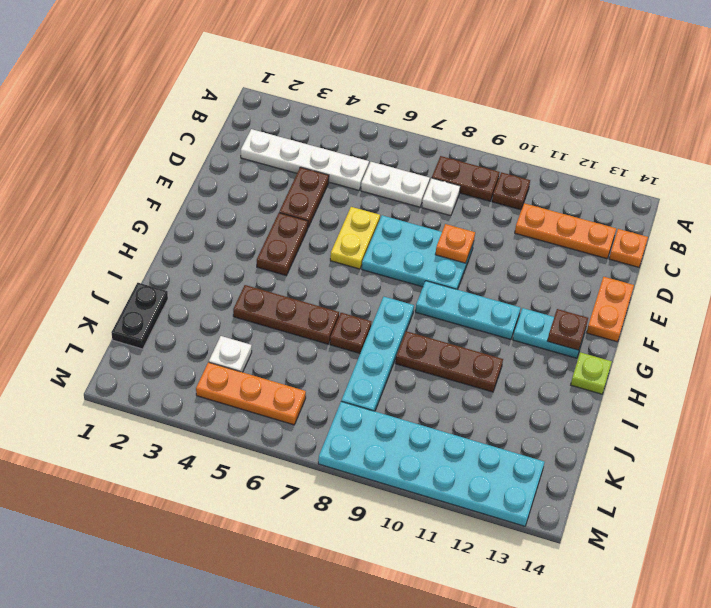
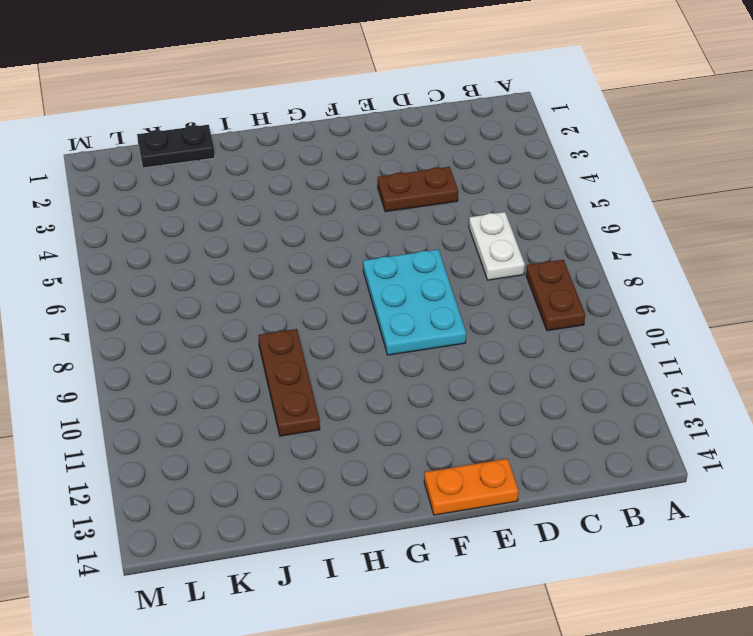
none -> brown 1x1 plate [492,172,530,210]
none -> white 1x4 plate [241,129,369,190]
none -> white 1x1 plate [422,178,460,216]

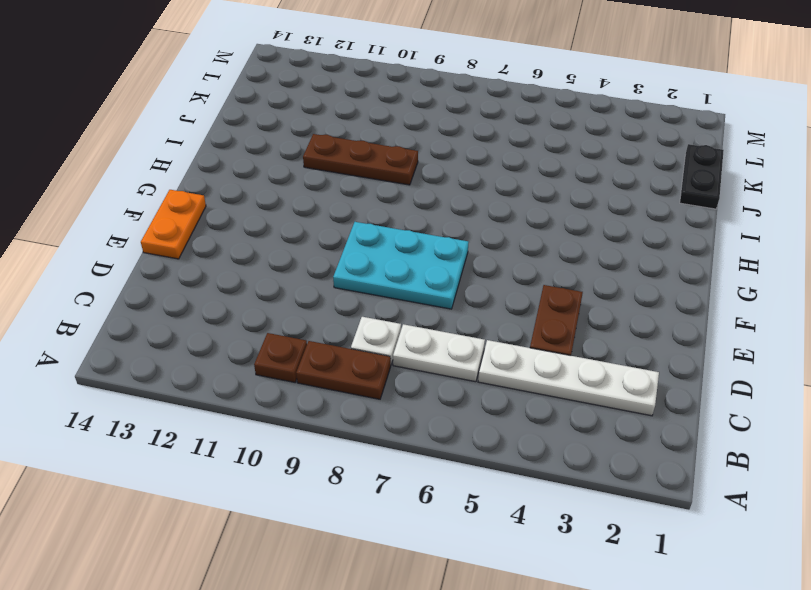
none -> orange 1x3 plate [515,203,616,259]
none -> orange 1x1 plate [609,229,648,267]
none -> yellow 1x2 plate [330,207,380,269]

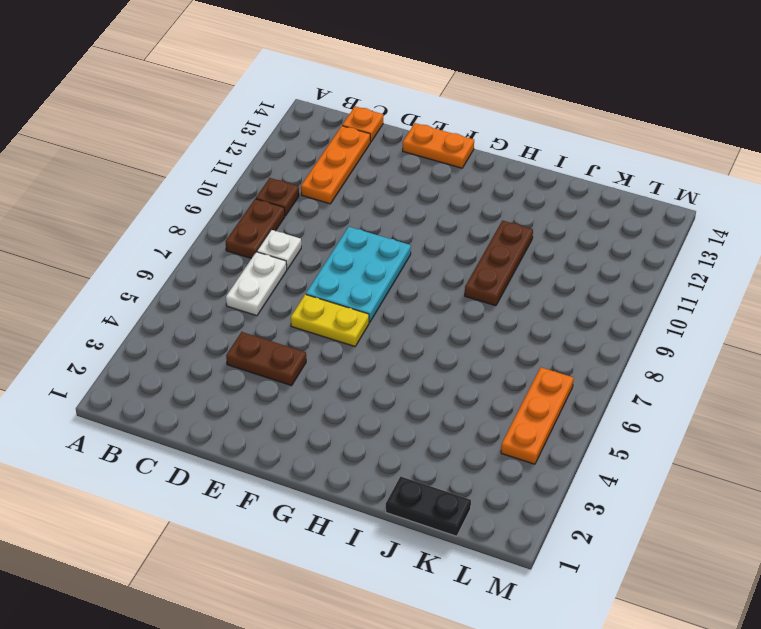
none -> white 1x4 plate [241,129,369,190]
none -> brown 1x2 plate [257,213,308,275]
none -> cyan 1x3 plate [415,281,521,339]

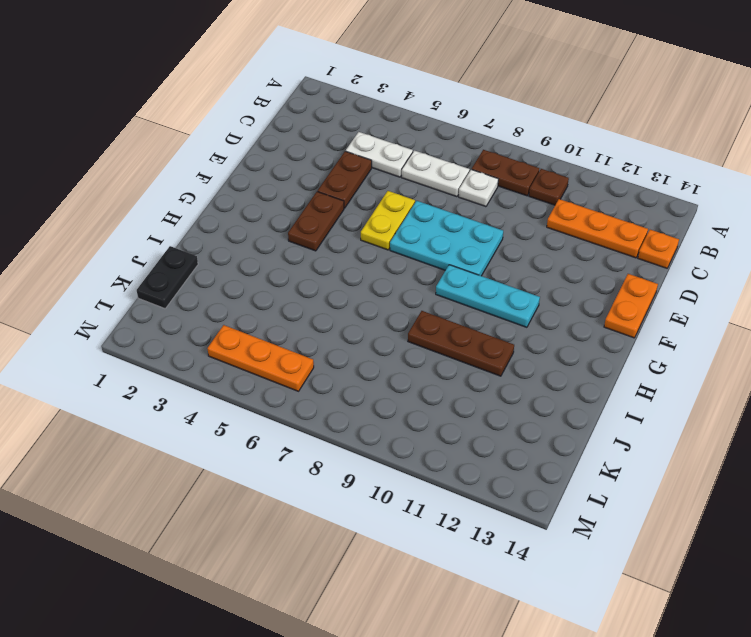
white 1x2 plate [346,132,413,177] -> white 1x4 plate [241,129,369,190]
none -> cyan 1x2 plate [513,308,585,358]
none -> cyan 1x4 plate [341,297,414,411]
none -> lime 1x1 plate [571,352,612,394]

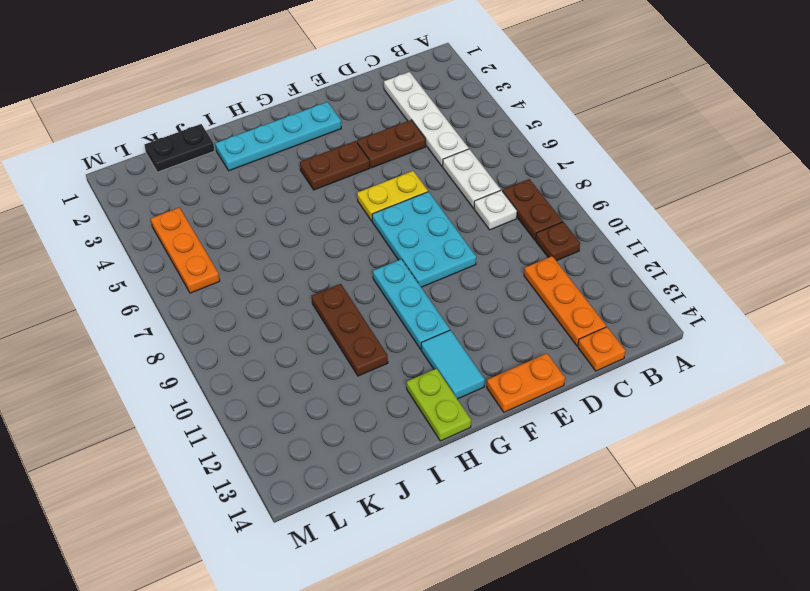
cyan 1x4 plate [215,102,341,171] -> cyan 1x4 plate moved to [341,297,414,411]
cyan 1x2 tile [421,330,485,399] -> cyan 1x2 plate [513,308,585,358]
lime 1x2 plate [407,368,471,441] -> lime 1x1 plate [571,352,612,394]
none -> brown 1x3 plate [233,285,339,344]
none -> brown 1x1 plate [330,313,372,353]
none -> white 1x1 plate [209,336,252,372]

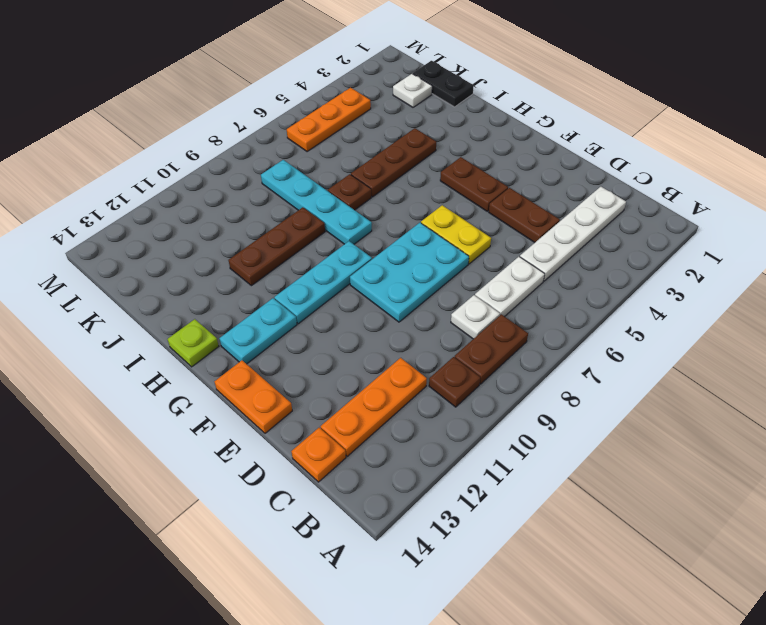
white 1x1 plate [393,74,432,107] -> white 1x1 plate moved to [209,336,252,372]
none -> cyan 2x6 plate [318,402,545,526]
none -> orange 1x1 plate [435,224,475,263]
none -> brown 1x1 plate [547,309,588,350]

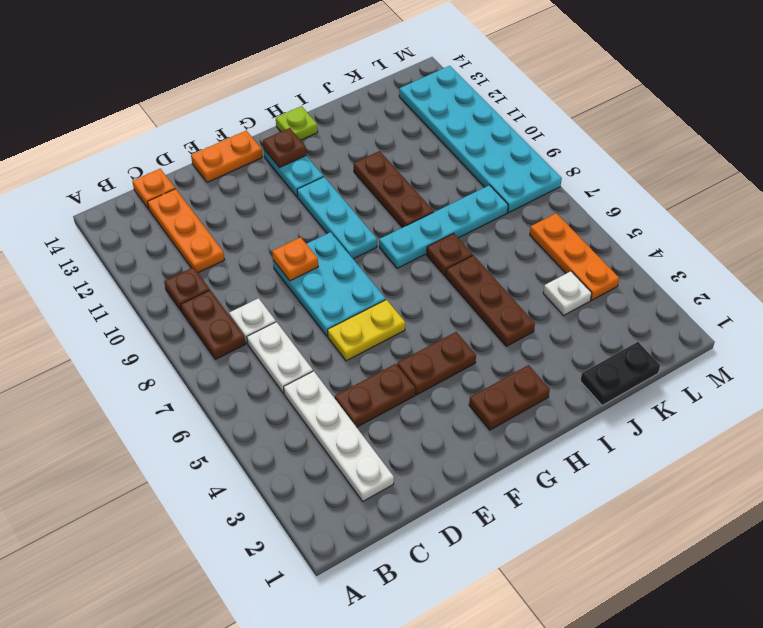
brown 1x2 plate [469,365,550,430] -> none

